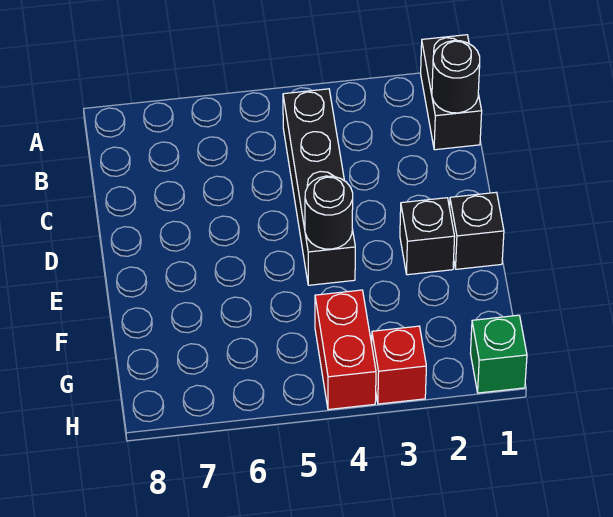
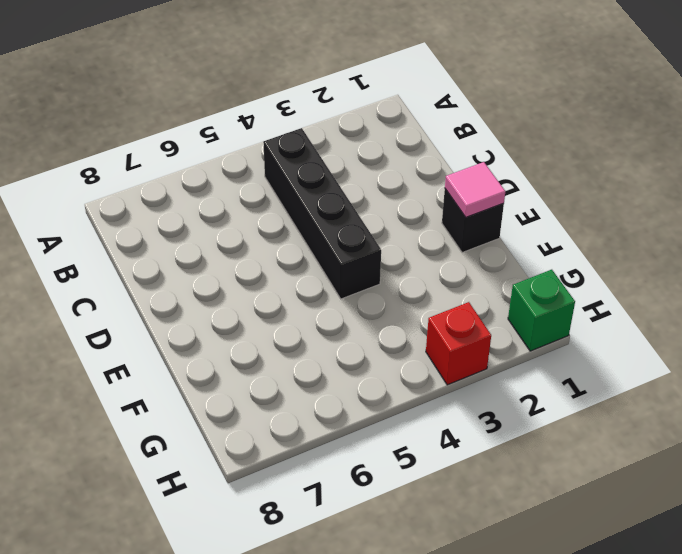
pink 1x1 tile [445,162,505,217] -> none
none -> black 1x2 brick [421,35,482,150]
none -> black 1x1 brick [400,198,455,275]

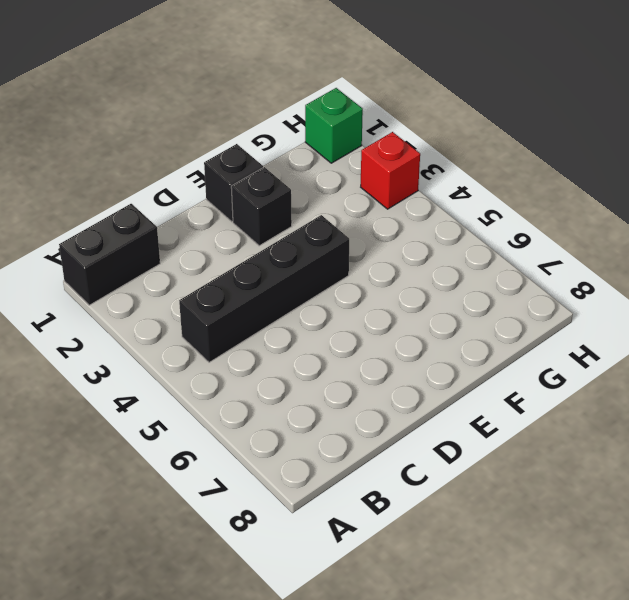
none -> red 1x2 brick [315,290,376,410]
none -> black 1x1 round brick [432,41,480,113]

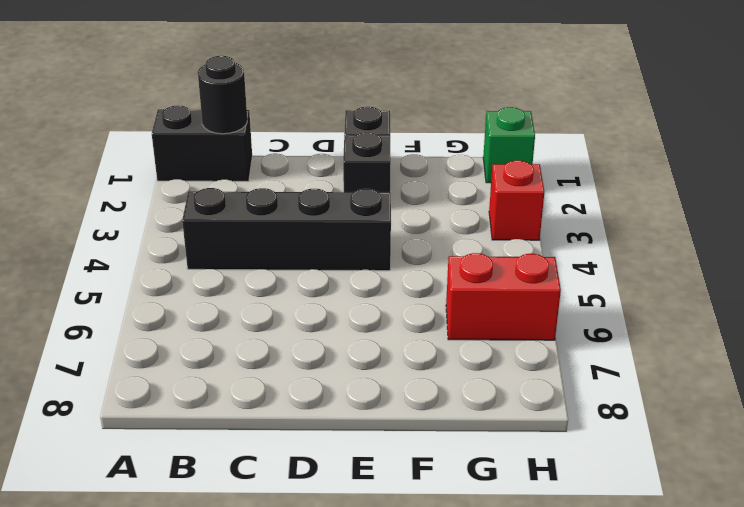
red 1x2 brick [446,253,561,340] -> red 1x2 brick moved to [315,290,376,410]
none -> black 1x1 round brick [305,176,353,249]

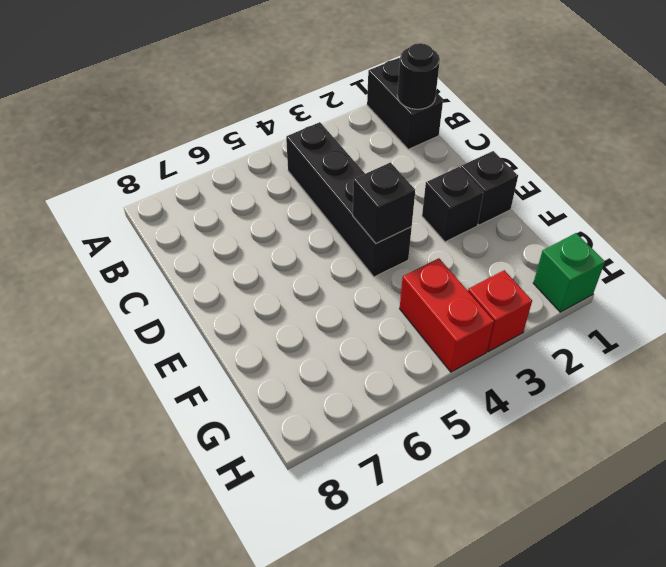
black 1x1 brick [353,163,415,244] -> black 1x1 round brick [305,176,353,249]

